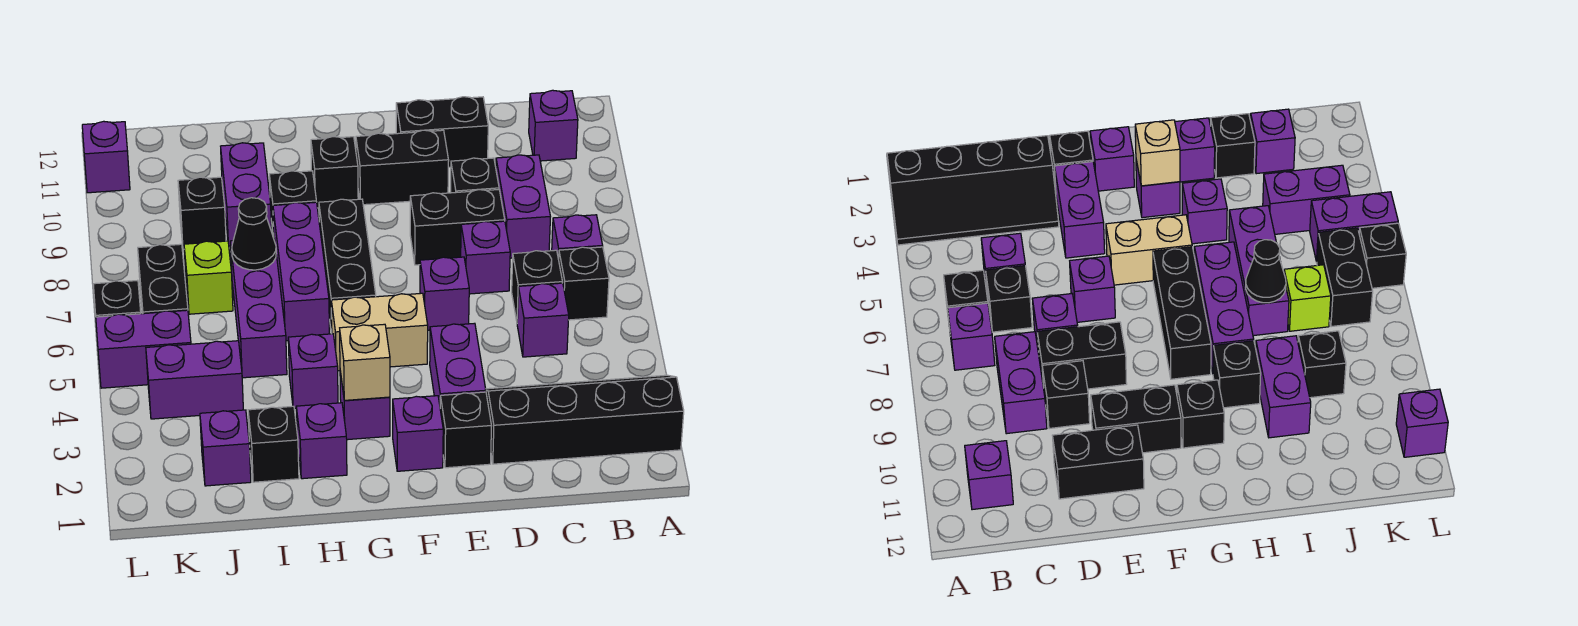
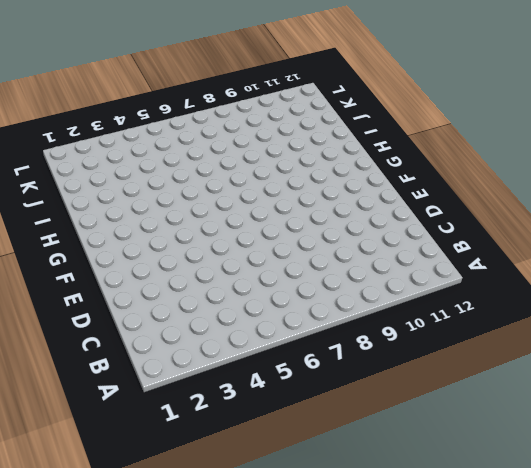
none -> black 2x4 slope [486,375,684,464]
none -> black 1x1 brick [559,247,609,320]
none -> purple 1x1 brick [552,215,603,259]
none -> purple 1x1 brick [529,90,578,161]

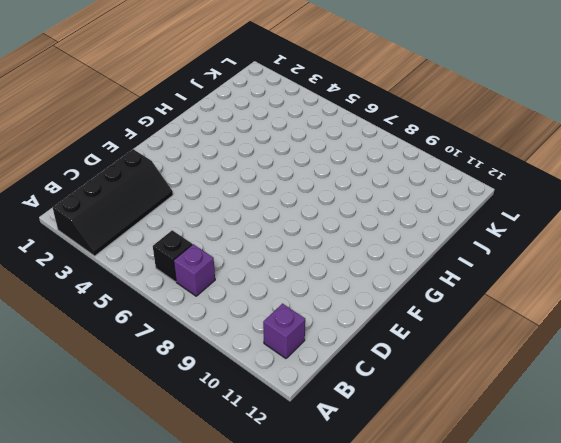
none -> purple 1x1 brick [517,283,569,357]
none -> black 1x1 brick [512,250,563,321]
none -> purple 1x2 brick [496,155,550,258]
none -> purple 1x1 brick [461,221,510,294]

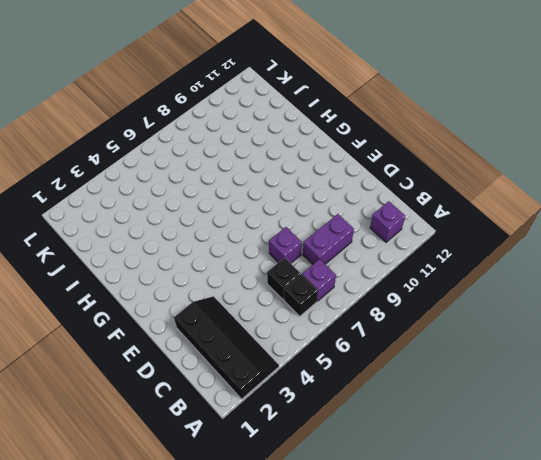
none -> purple 1x1 brick [517,283,569,357]
none -> black 1x2 brick [410,190,505,265]
none -> black 1x1 brick [451,158,499,193]
none -> black 1x2 brick [396,97,488,167]

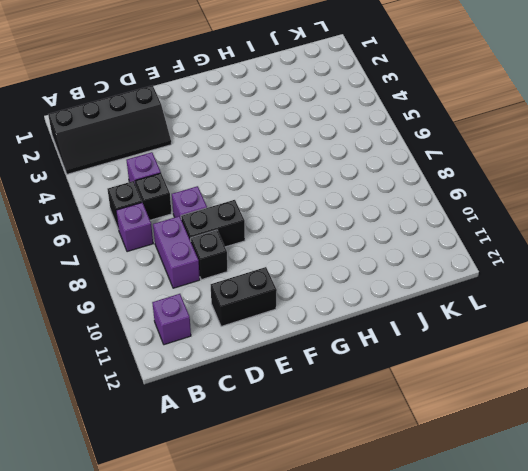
none -> black 1x1 brick [440,392,491,468]
none -> purple 1x2 brick [430,323,486,404]
none -> purple 1x1 brick [420,257,469,330]
none -> black 1x2 brick [356,130,449,205]

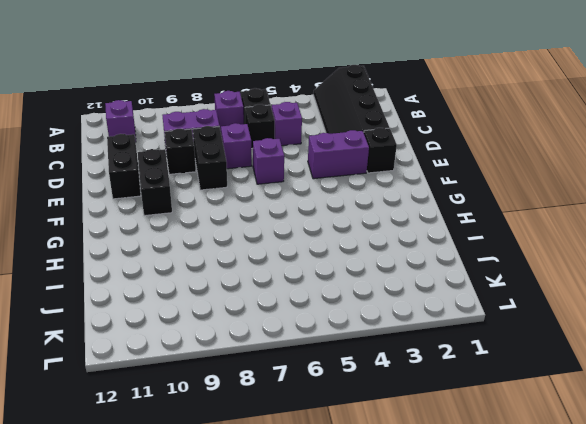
none -> purple 1x1 brick [393,396,443,471]
none -> tan 1x2 brick [331,293,428,371]
none -> purple 1x1 brick [340,371,390,440]
none -> black 1x3 brick [319,199,376,334]

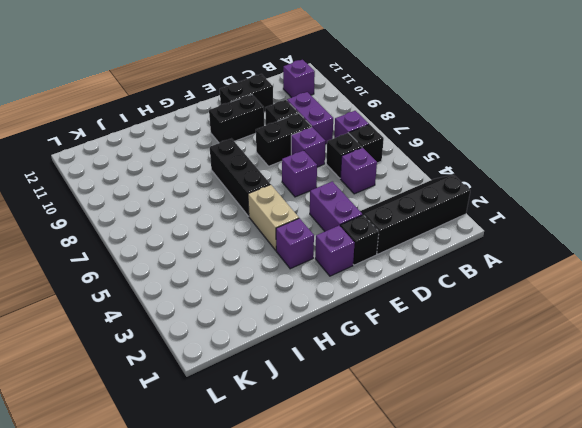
tan 1x2 brick [248,185,299,250] -> tan 1x2 brick turned to [331,293,428,371]
none -> black 1x1 brick [311,137,358,208]
none -> purple 1x1 brick [296,403,347,479]
none -> purple 1x1 brick [288,334,338,408]
none -> purple 1x3 brick [273,202,329,341]

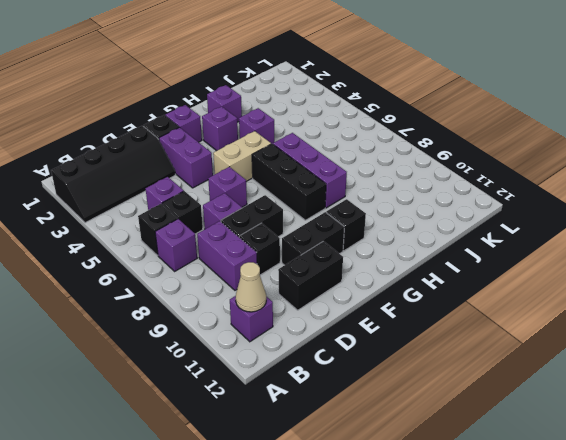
tan 1x1 cone [236,262,266,312] -> none
none -> black 1x1 brick [269,171,316,238]
none -> black 1x1 brick [248,406,299,482]
none -> purple 1x3 brick [230,238,287,378]
none -> purple 1x2 brick [221,143,271,246]

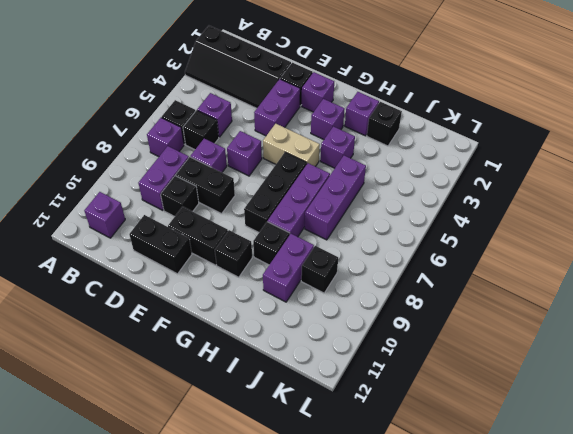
none -> purple 1x1 brick [200,410,251,486]
none -> purple 1x2 brick [146,341,243,419]
none -> lime 1x1 brick [184,241,233,314]
none -> purple 1x2 brick [96,310,191,388]

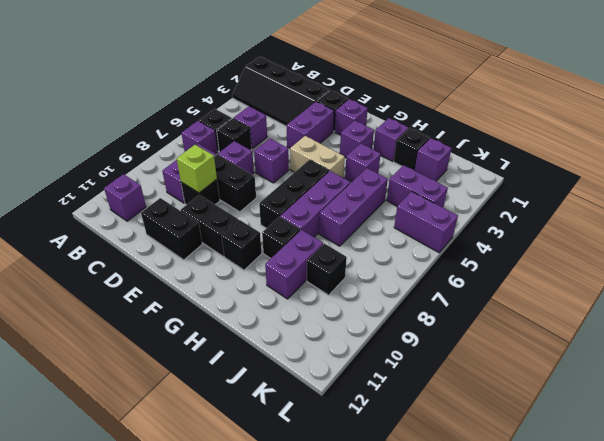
lime 1x1 brick [177,145,217,193] -> lime 1x1 brick moved to [184,241,233,314]
none -> black 1x2 brick [138,244,188,314]
none -> black 1x1 brick [93,280,141,317]
none -> purple 1x1 brick [82,121,130,193]
none -> tan 1x1 brick [340,324,390,400]

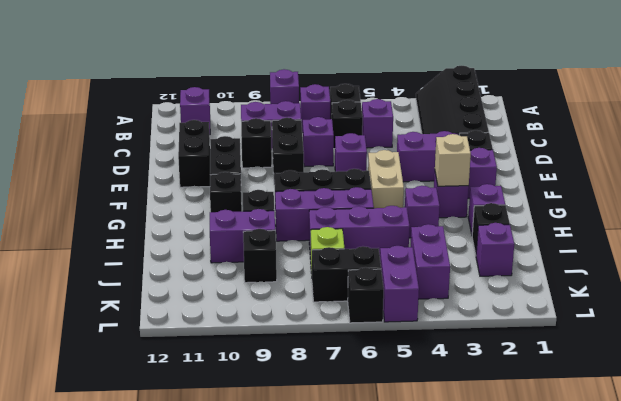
purple 1x1 brick [270,69,299,104] -> purple 1x1 brick moved to [82,121,130,193]
none -> black 1x1 cone [232,198,276,270]

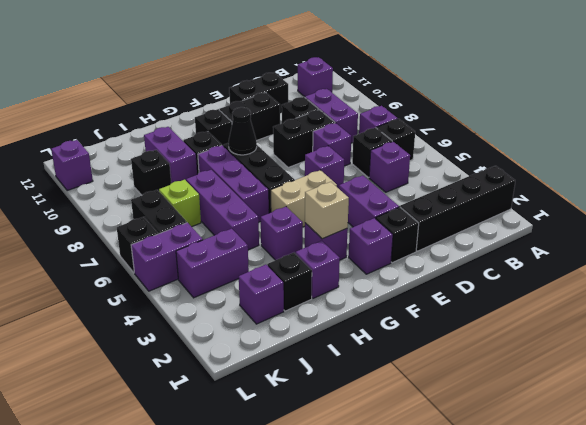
black 1x1 cone [229,107,257,155] -> black 1x1 cone moved to [232,198,276,270]

